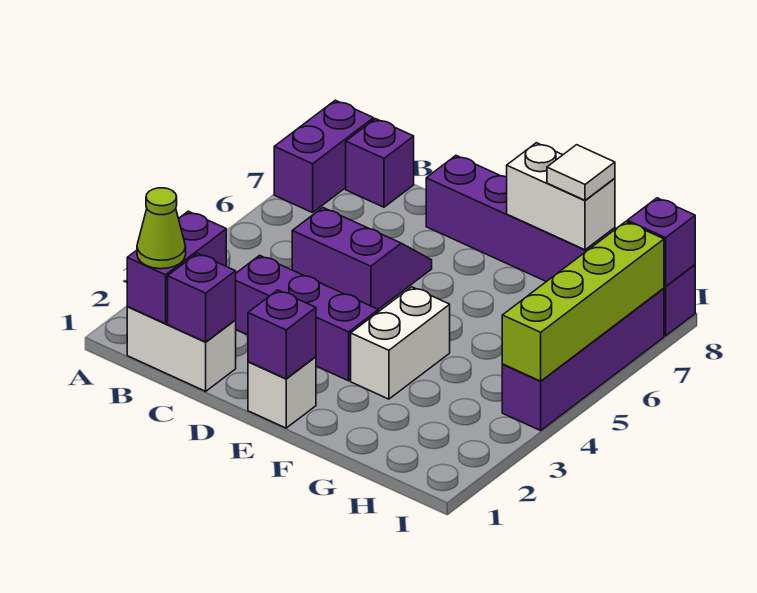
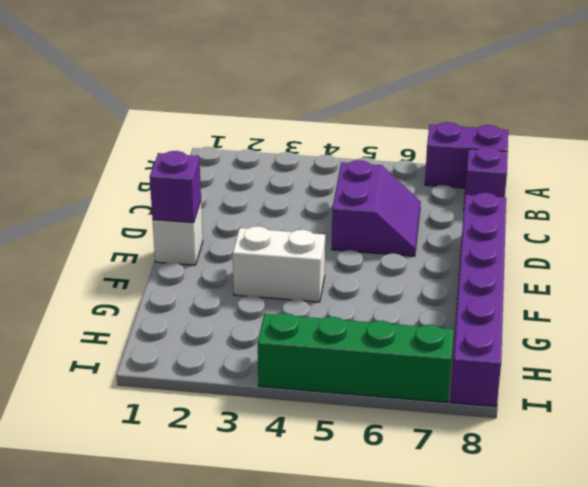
green 1x4 brick [258,313,454,403] -> purple 1x4 brick [502,288,664,431]
none -> white 1x2 brick [127,307,236,391]
none -> purple 1x3 brick [236,255,378,381]
none -> purple 1x2 brick [127,211,226,324]

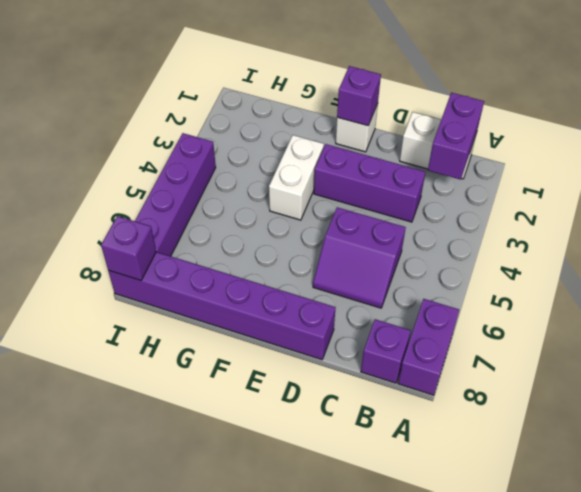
none -> purple 1x1 brick [168,253,236,342]
none -> white 1x2 brick [507,143,615,250]
none -> lime 1x4 brick [502,222,664,381]

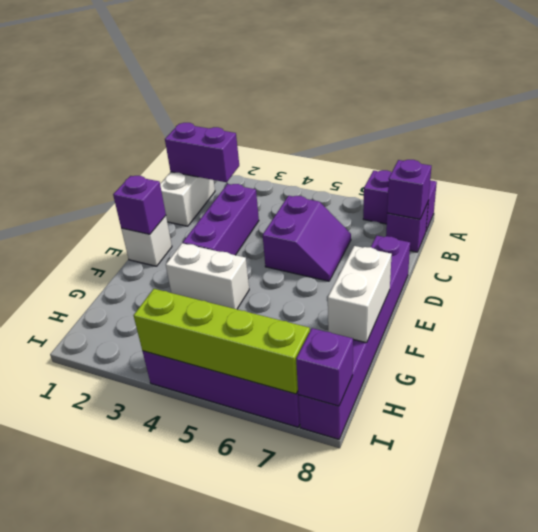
purple 1x1 brick [387,160,431,219] -> purple 1x1 brick moved to [168,253,236,342]
none -> lime 1x1 cone [137,188,186,269]
none -> white 1x1 tile [547,145,615,200]

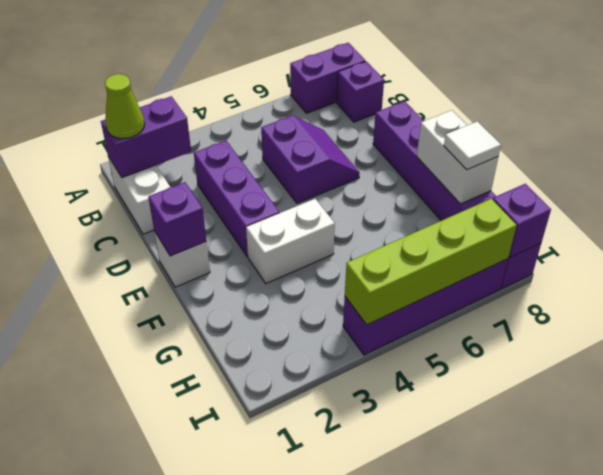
none -> purple 1x1 brick [168,253,236,342]

